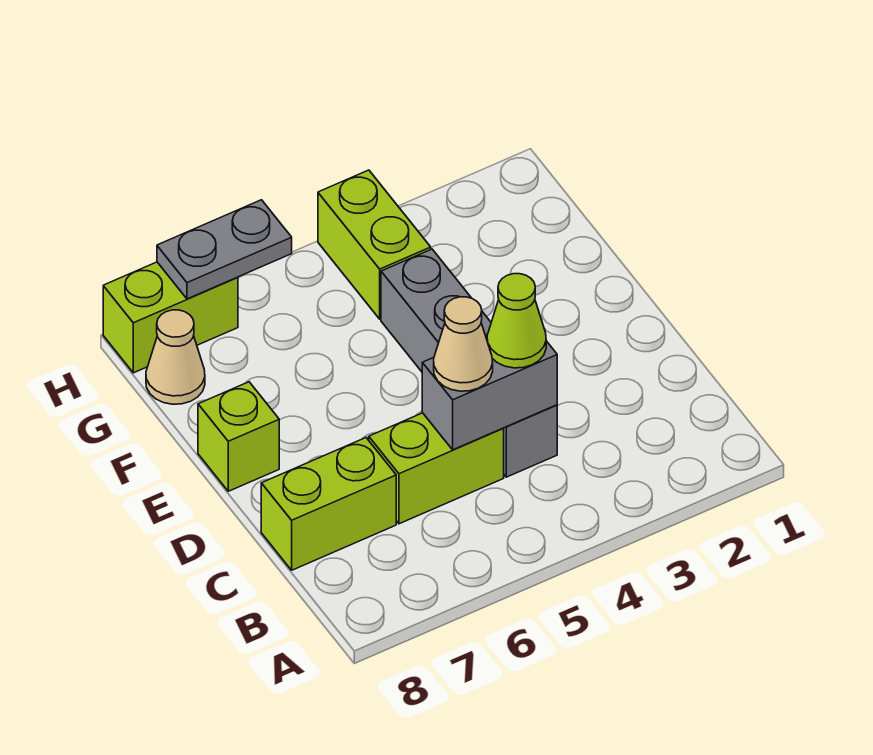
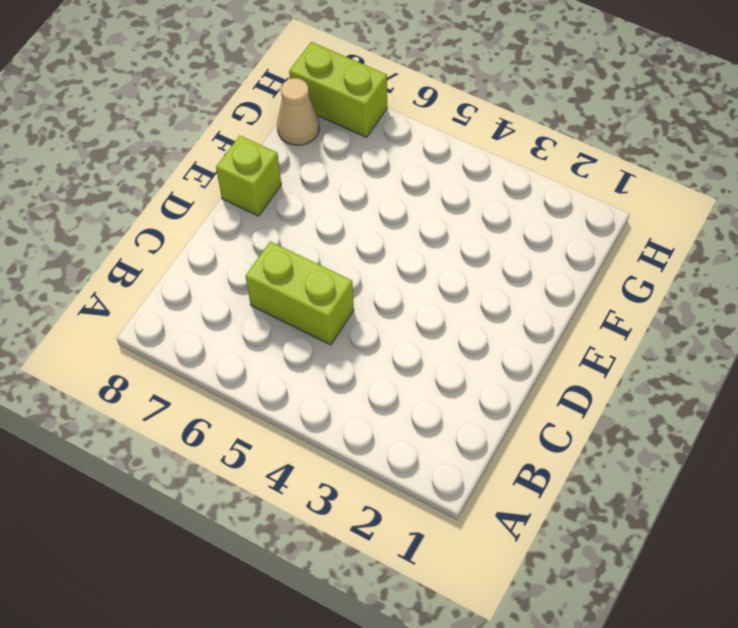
none -> grey 1x4 brick [381,249,557,477]
none -> lime 1x2 brick [261,438,396,570]

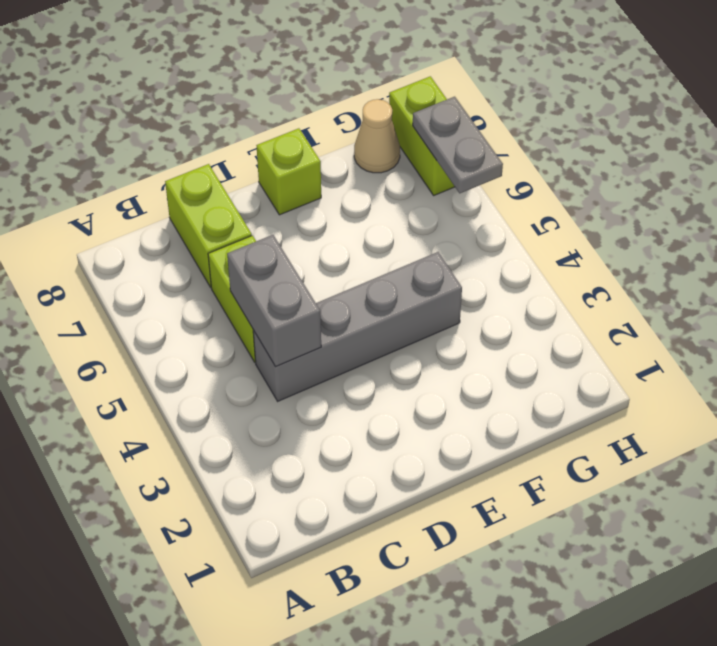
none -> lime 1x2 brick [318,170,431,319]
none -> lime 1x1 cone [487,274,546,368]

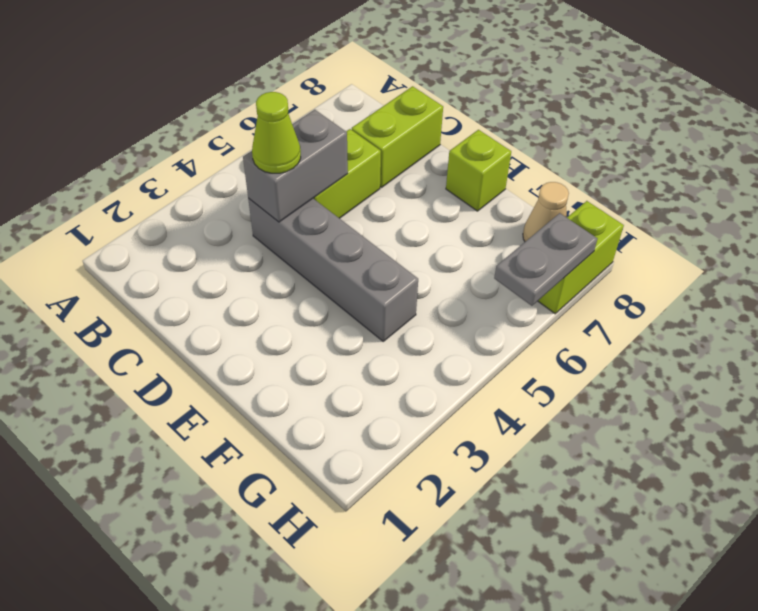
none -> lime 1x2 brick [318,170,431,319]
none -> tan 1x1 cone [434,297,493,391]

